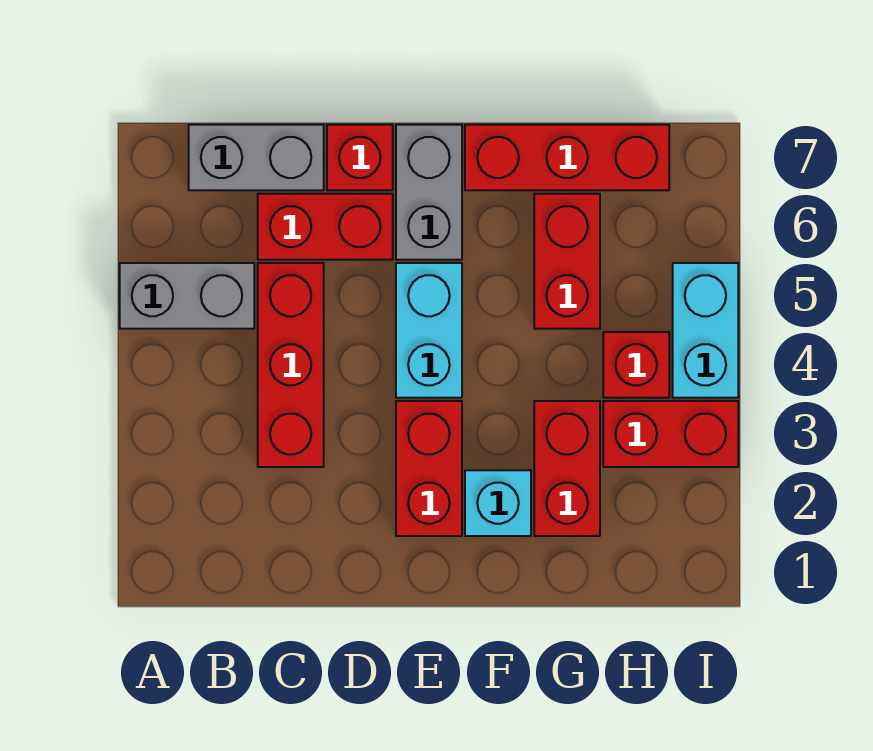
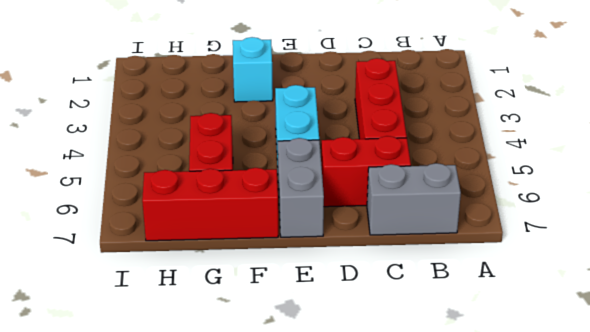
none -> grey 1x2 brick [120,263,254,329]
none -> red 1x1 brick [327,125,393,190]
none -> red 1x2 brick [396,401,462,536]

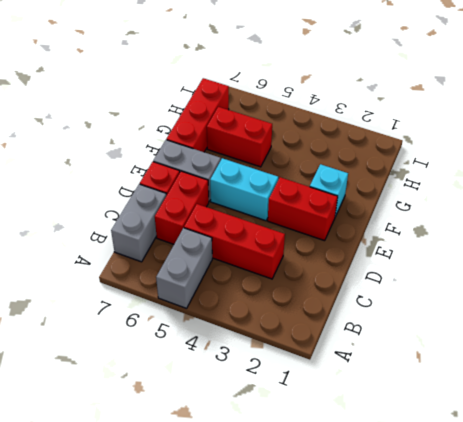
none -> red 1x2 brick [534,401,600,536]
none -> red 1x2 brick [603,401,738,467]
none -> red 1x1 brick [603,332,669,398]

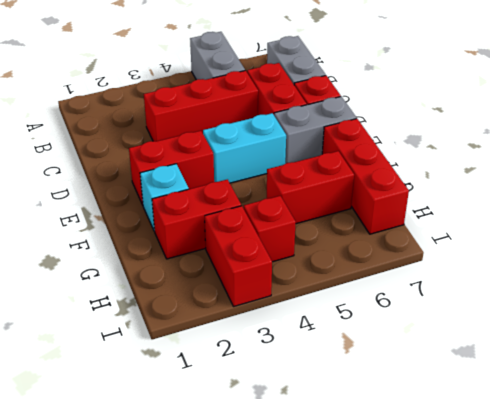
none -> cyan 1x2 brick [673,263,738,398]

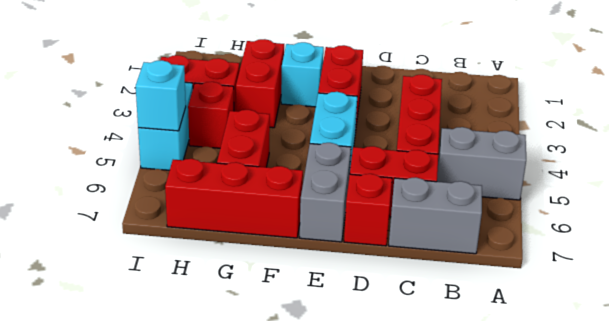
cyan 1x1 brick [136,60,186,131] -> none

